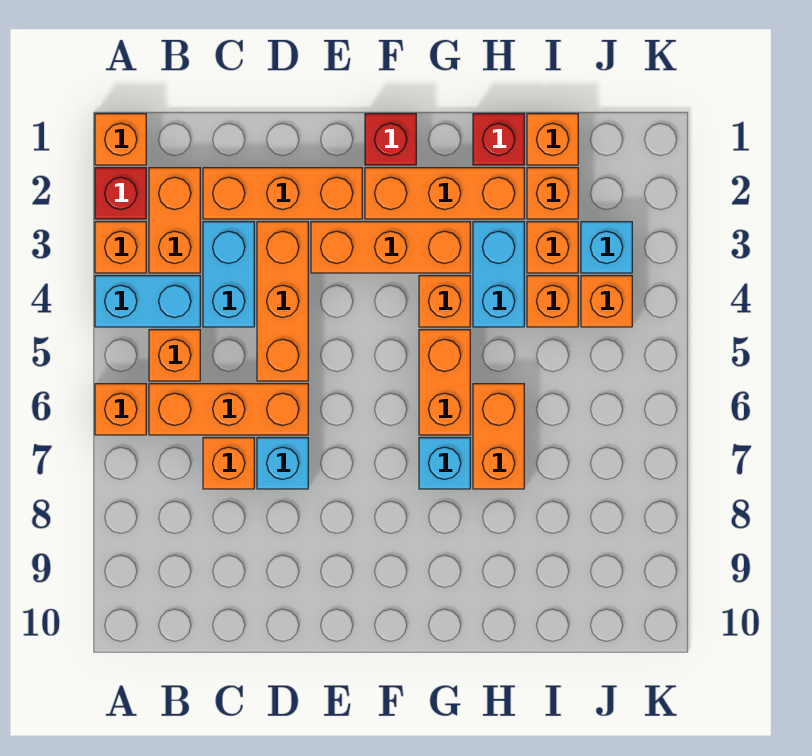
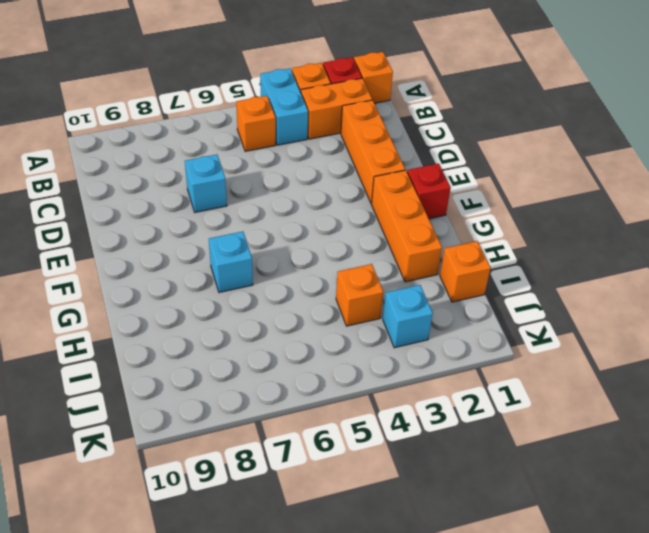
none -> orange 1x1 brick [95,384,146,435]
none -> orange 1x3 brick [149,384,308,435]
none -> cyan 1x2 brick [203,222,254,327]

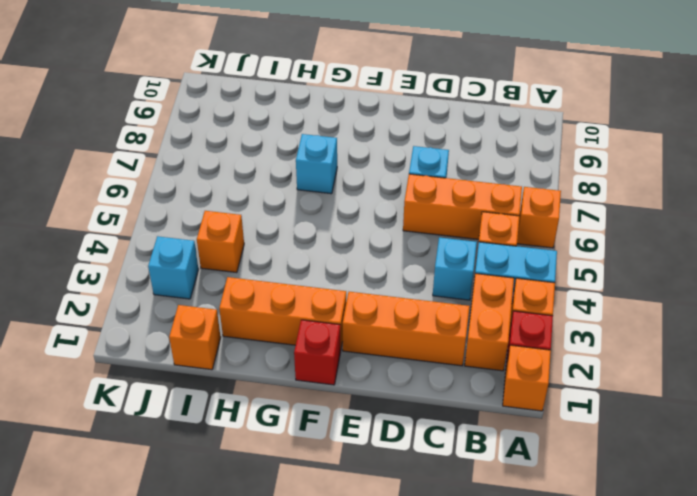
cyan 1x1 brick [433,237,477,300] -> cyan 1x2 brick [203,222,254,327]
none -> orange 1x1 brick [203,438,254,489]
none -> orange 1x3 brick [257,222,308,381]
none -> orange 1x3 brick [311,222,470,273]

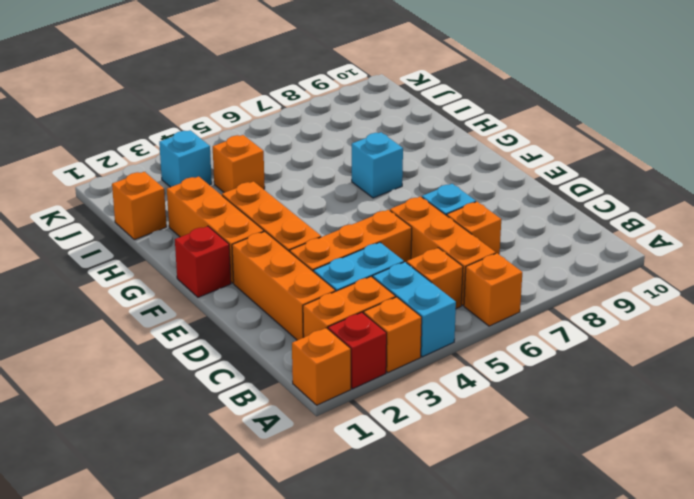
none -> orange 1x1 brick [419,276,470,327]
none -> orange 1x2 brick [419,330,470,435]
none -> red 1x1 brick [473,114,524,165]

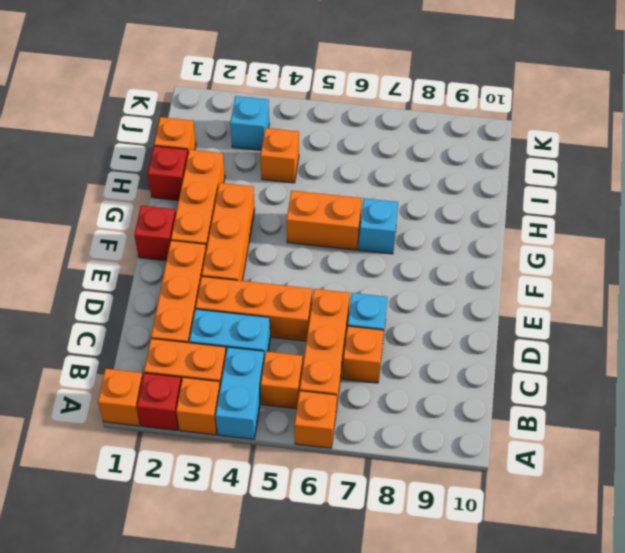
none -> orange 1x1 brick [419,276,470,327]
none -> cyan 1x2 brick [473,222,524,327]
none -> orange 1x2 brick [473,384,524,489]

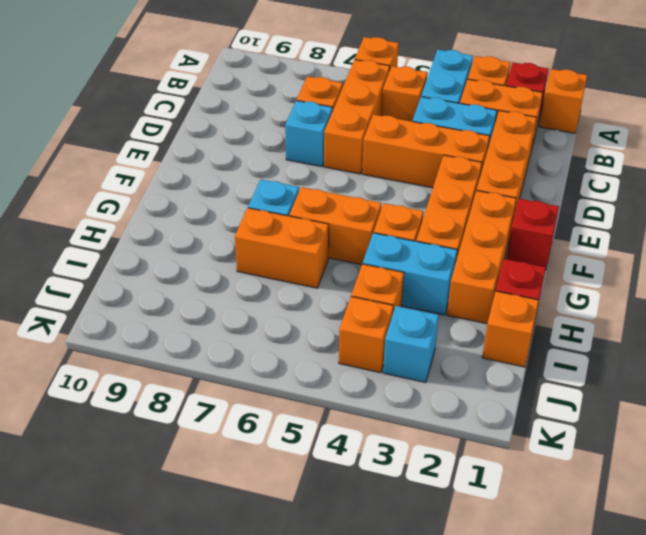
none -> orange 1x1 brick [527,168,578,219]
none -> orange 1x1 brick [527,222,578,273]

